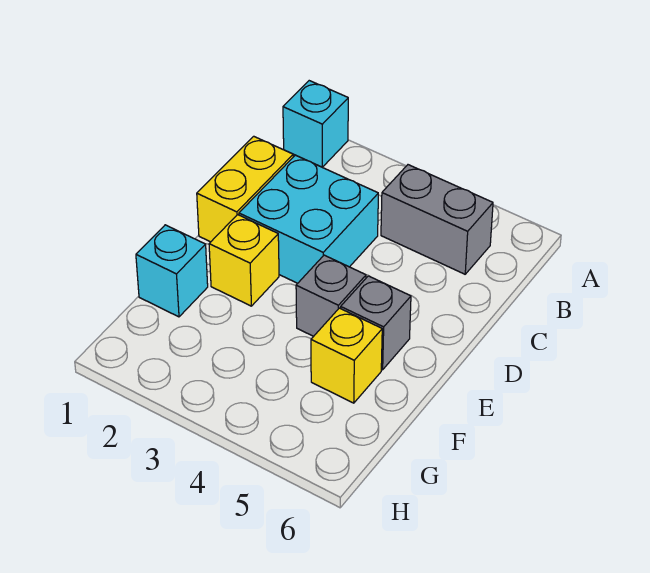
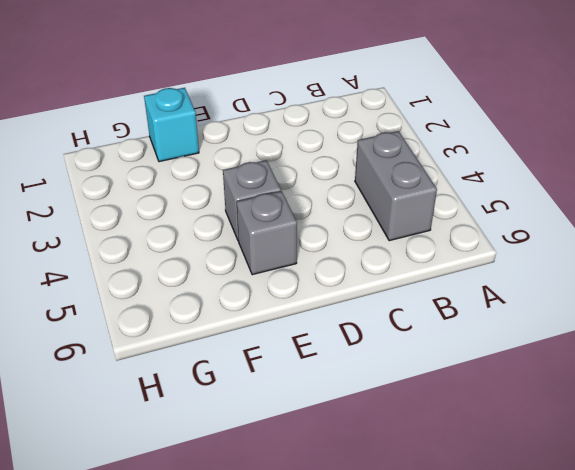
none -> cyan 1x1 brick [283,81,348,167]
none -> yellow 1x2 brick [197,136,293,242]

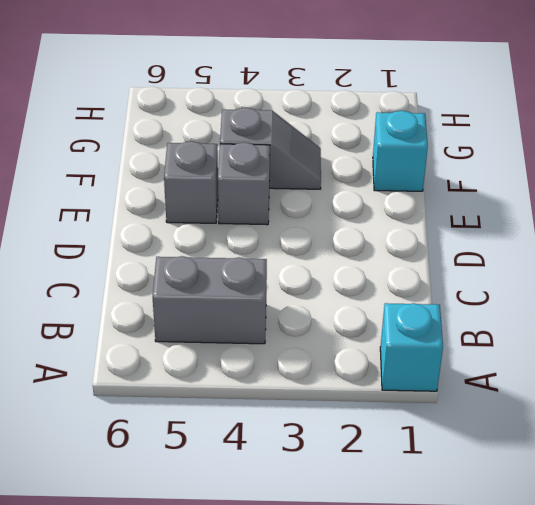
grey 1x2 slope [220,108,321,189] -> none
none -> yellow 1x2 brick [197,136,293,242]
none -> cyan 2x2 brick [239,155,378,283]

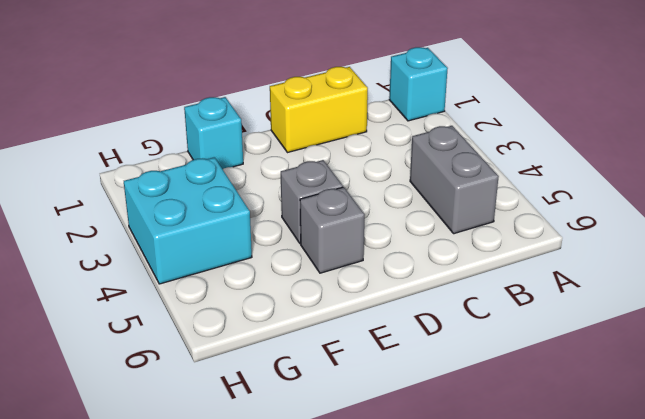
cyan 2x2 brick [124,157,252,284] -> cyan 2x2 brick moved to [239,155,378,283]
none -> yellow 1x1 brick [209,215,279,306]
none -> yellow 1x1 brick [311,308,382,403]

